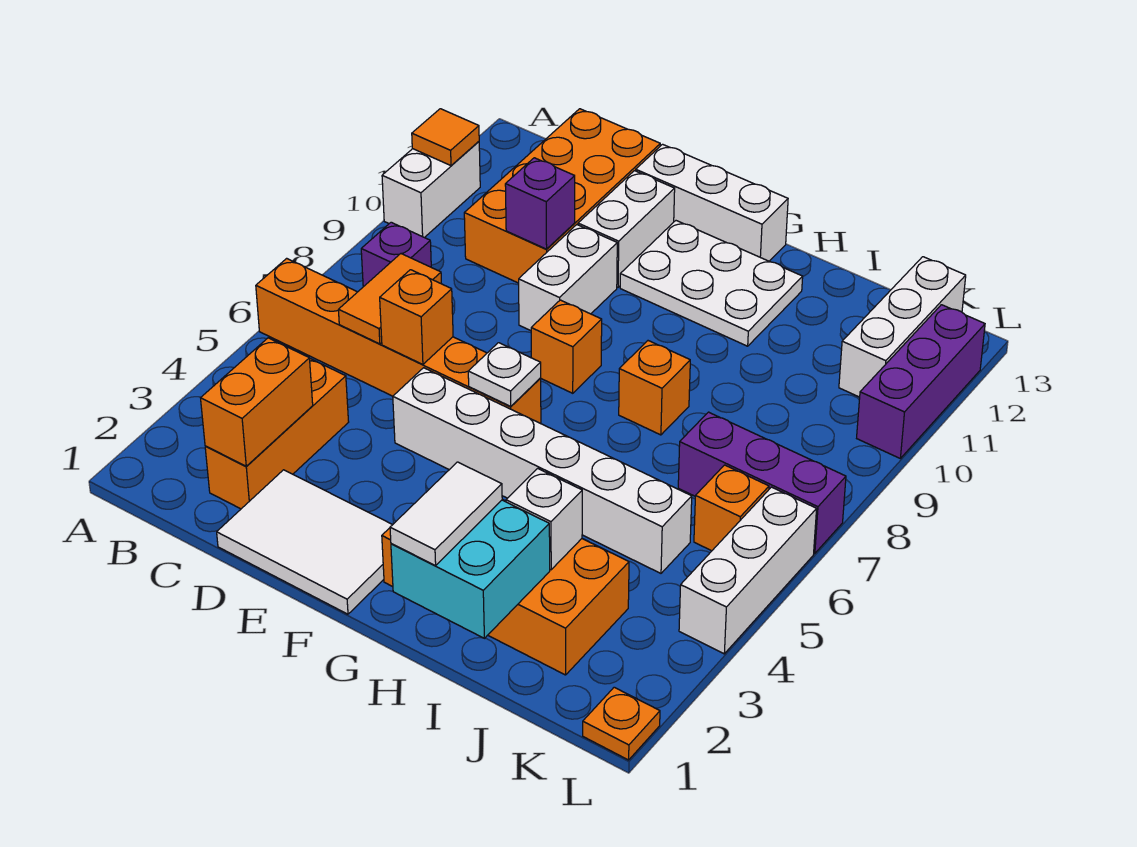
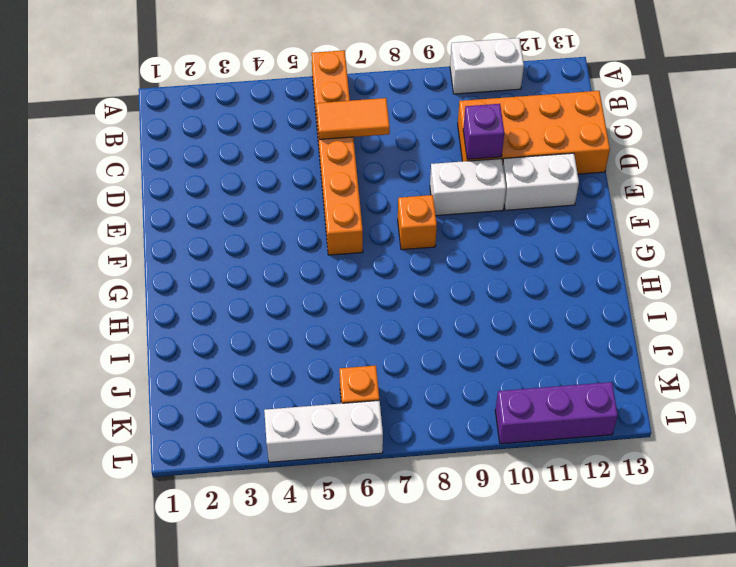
none -> purple 1x1 brick [361,222,431,287]
none -> orange 1x3 brick [205,359,349,509]
none -> white 2x3 tile [217,470,392,614]

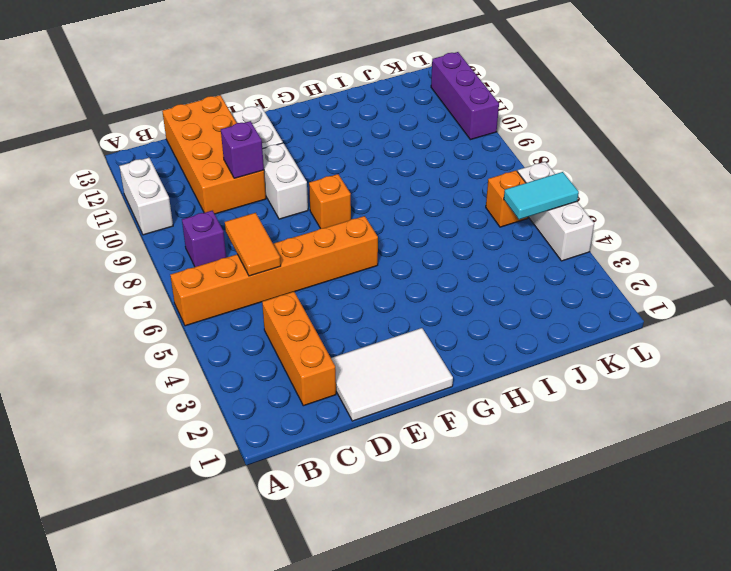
cyan 1x2 tile [504,172,579,219] -> none
none -> white 1x6 brick [393,368,692,573]
none -> white 1x3 brick [636,144,788,261]
none -> white 2x3 plate [620,221,803,346]

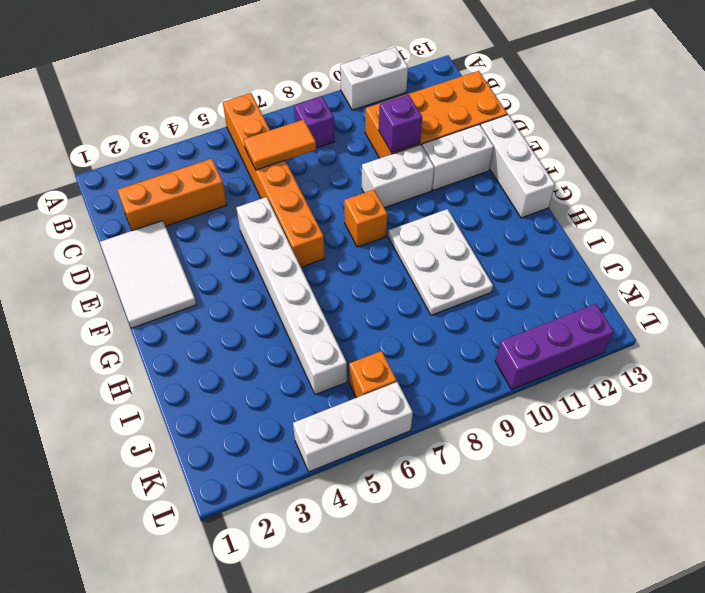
white 2x3 plate [388,209,493,315] -> white 2x3 plate moved to [620,221,803,346]
none -> orange 2x4 brick [382,499,629,675]
none -> orange 1x1 brick [619,341,690,435]
none -> purple 1x3 brick [678,412,846,553]

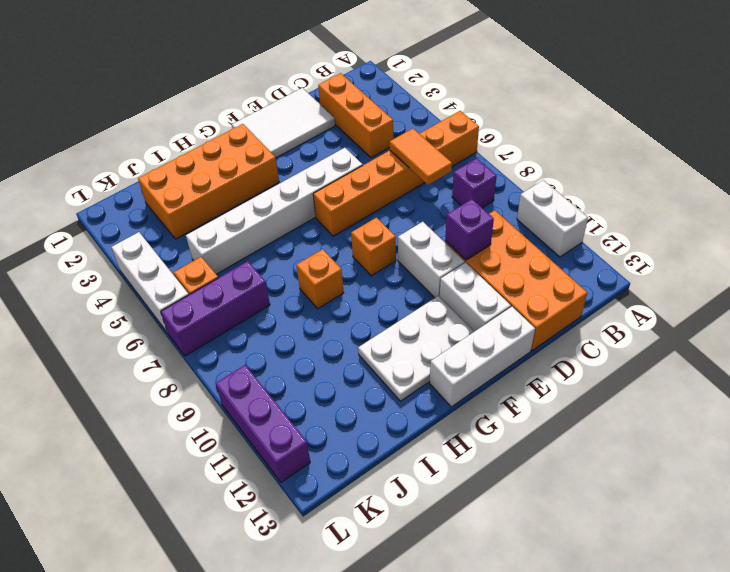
none -> white 1x3 brick [839,257,966,397]
none -> orange 1x1 plate [583,687,660,760]
none -> orange 1x1 tile [412,109,479,166]

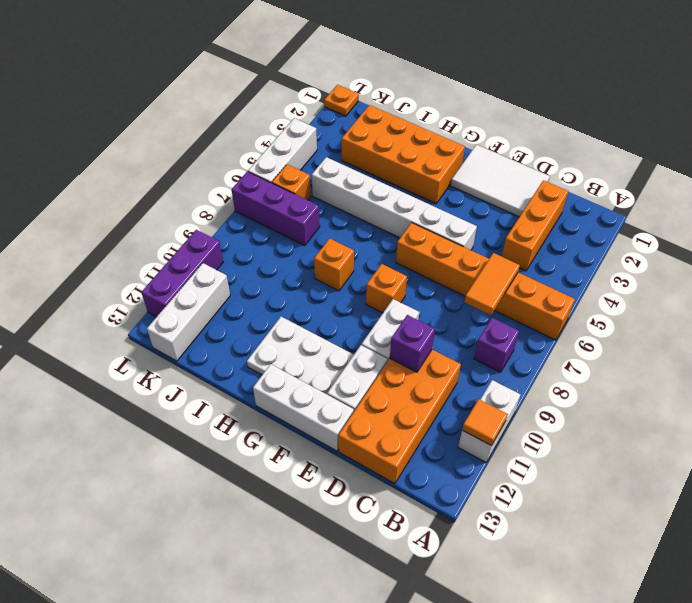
none -> orange 1x2 brick [201,338,313,466]
none -> orange 1x1 brick [380,270,453,364]
none -> white 1x1 plate [468,343,541,407]

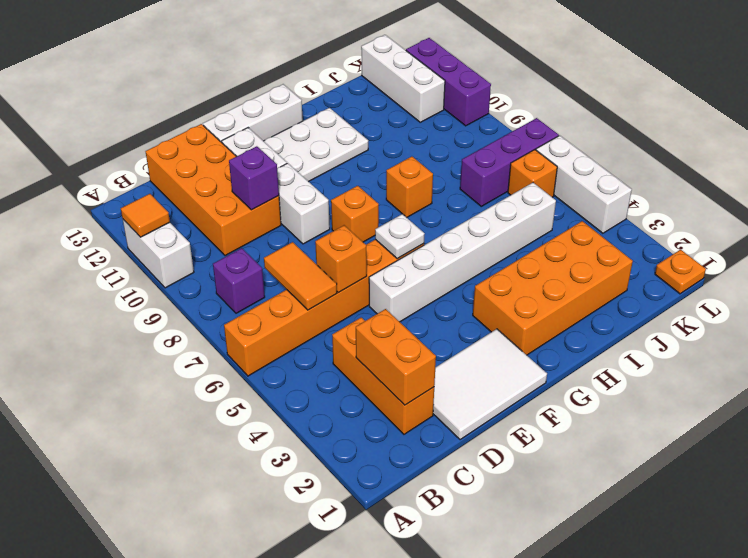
none -> cyan 2x2 brick [391,500,550,638]
none -> white 1x1 brick [506,468,582,570]
none -> white 1x2 tile [390,462,502,566]

